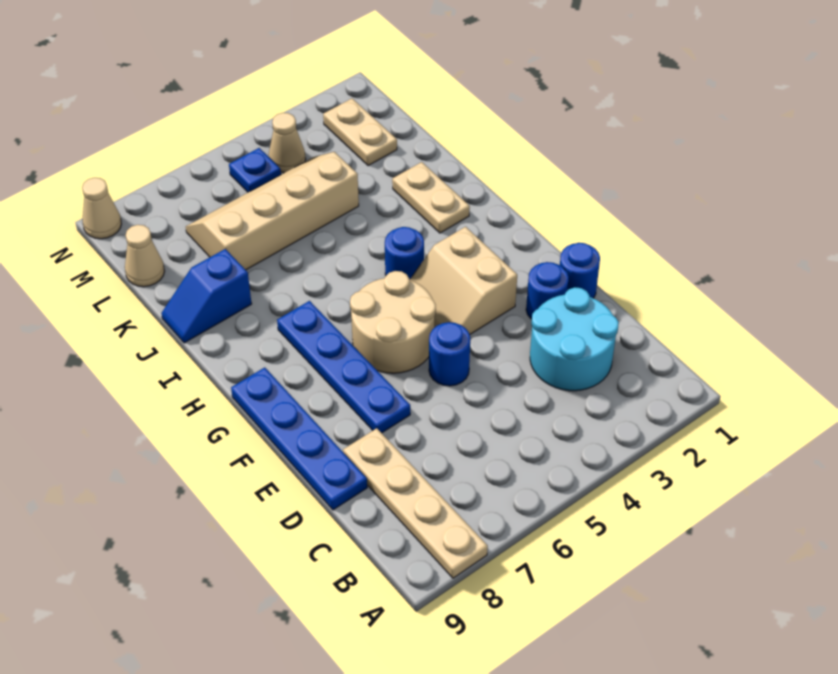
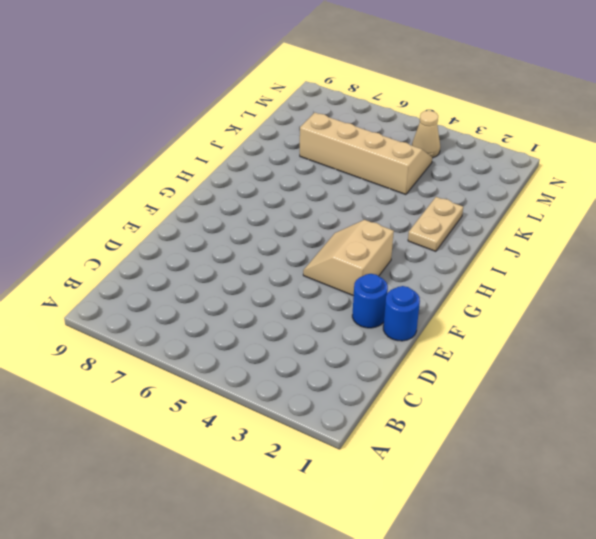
none -> tan 1x4 plate [343,428,488,578]
none -> cyan 2x2 round brick [530,287,619,391]
none -> blue 1x4 plate [231,367,367,510]

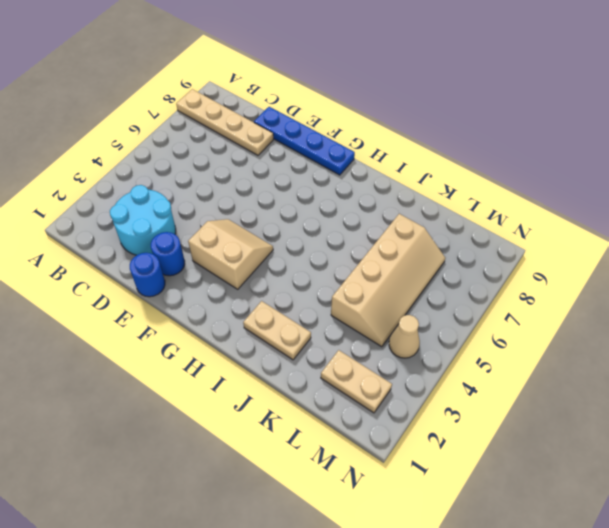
none -> blue 1x1 round brick [429,322,470,386]
none -> blue 1x4 plate [277,301,410,433]
none -> tan 2x2 round brick [350,271,436,373]

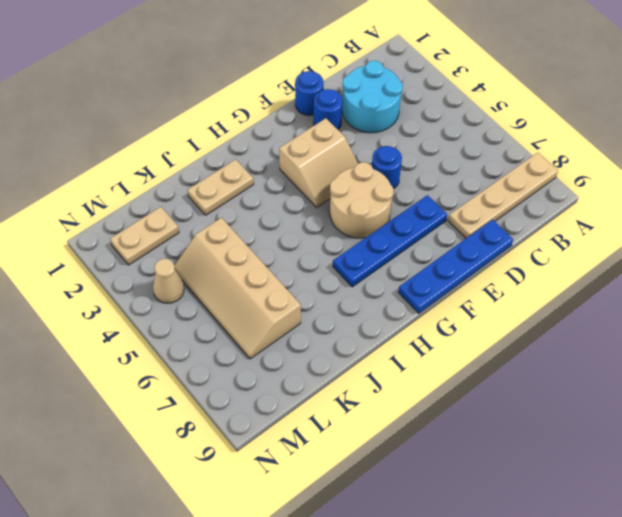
none -> blue 1x1 round brick [385,227,424,280]
none -> blue 1x2 slope [162,249,252,343]
none -> tan 1x1 cone [125,225,165,287]

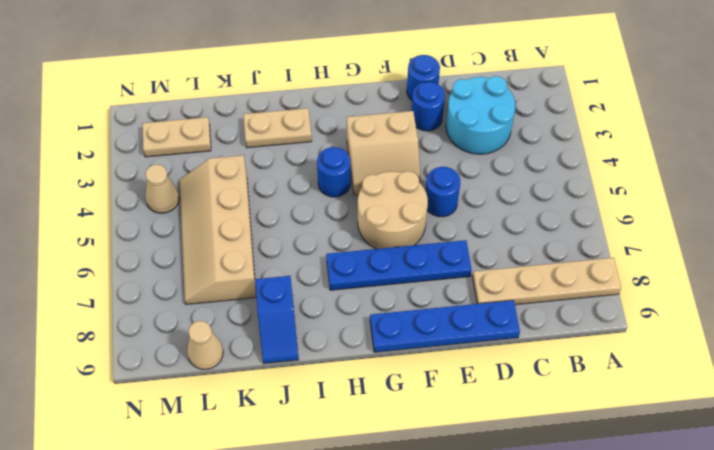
none -> blue 1x1 plate [229,148,281,192]
none -> tan 1x1 cone [82,178,121,239]

